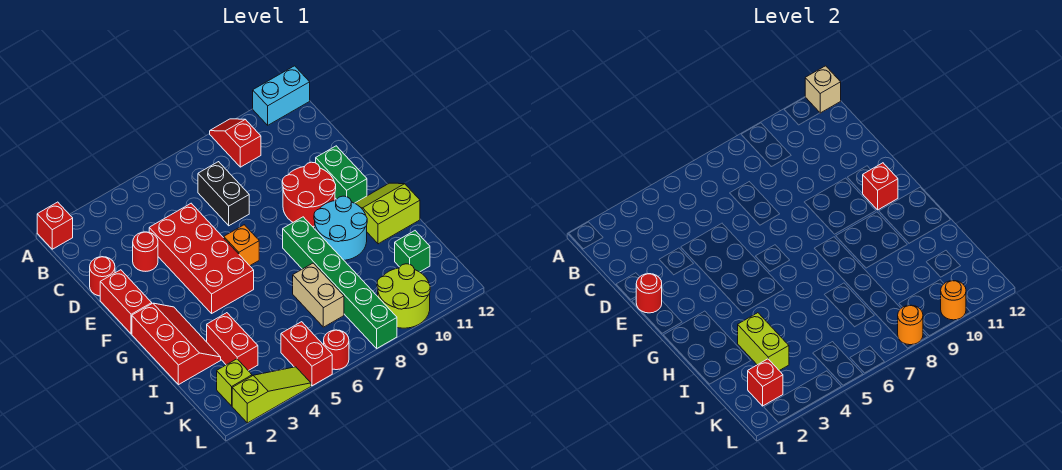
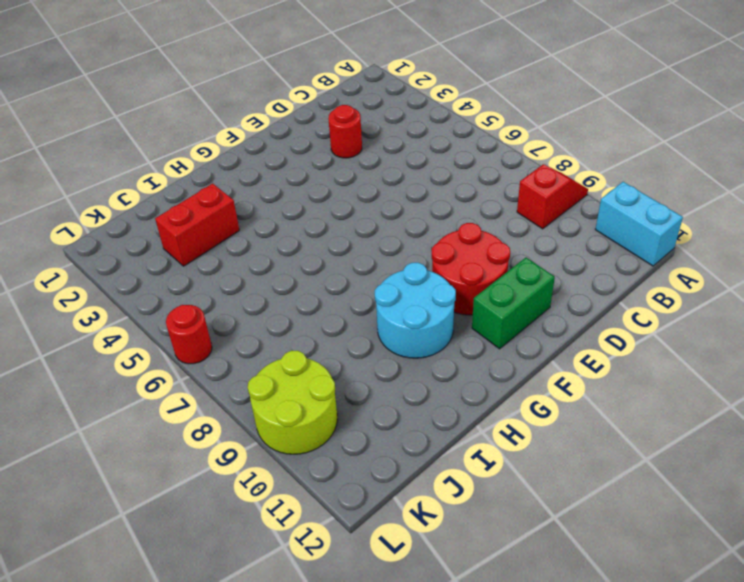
none -> red 1x1 brick [37,202,73,249]
none -> black 1x2 brick [198,162,249,226]
none -> red 1x1 round brick [90,257,115,296]
none -> red 2x4 brick [149,203,254,313]

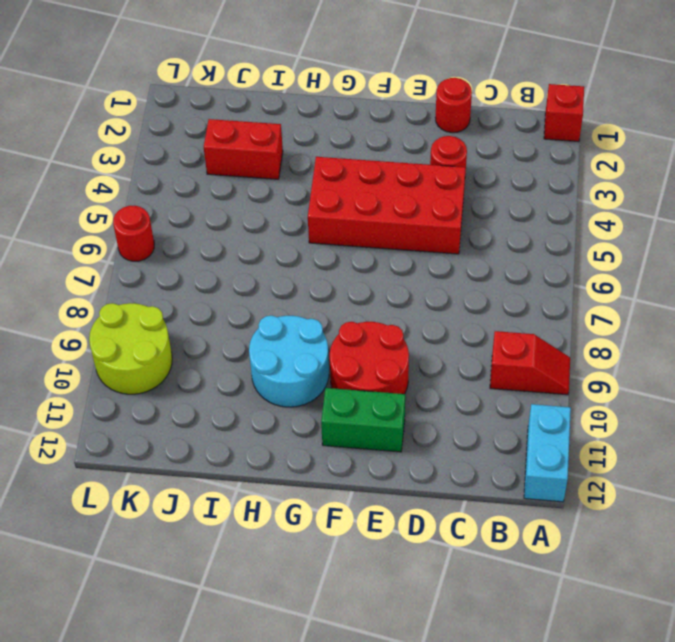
none -> black 1x2 brick [198,162,249,226]
none -> red 1x2 brick [100,270,152,334]
none -> orange 1x1 brick [224,225,259,266]
none -> red 2x3 slope [132,303,221,385]

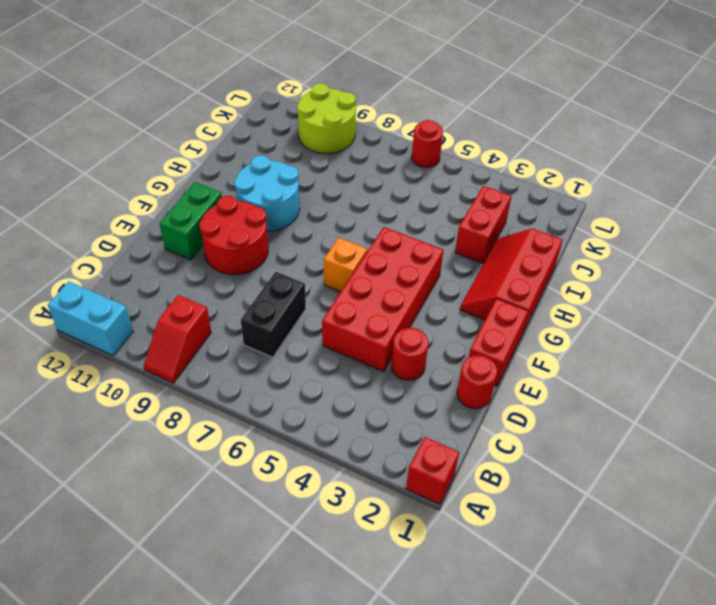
none -> green 1x6 brick [283,217,397,348]
none -> lime 2x2 slope [355,183,420,244]
none -> tan 1x2 brick [293,263,344,327]
none -> green 1x1 brick [395,231,430,272]

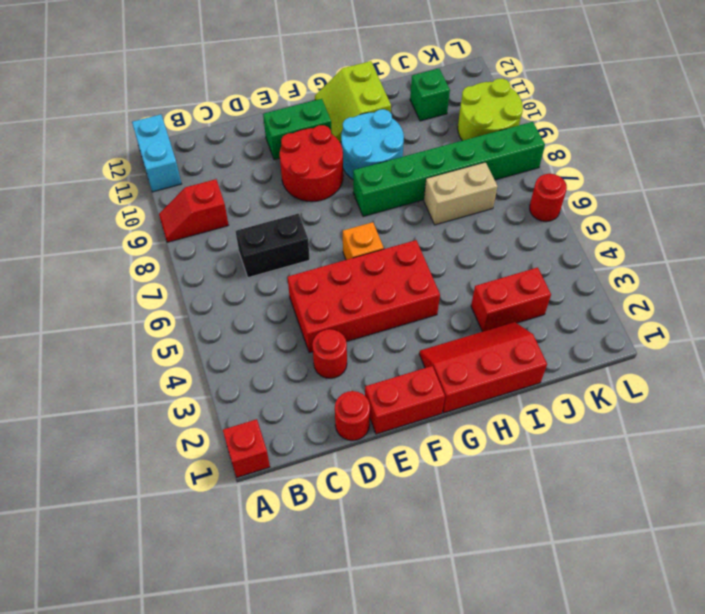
none -> lime 1x1 brick [217,359,252,406]
none -> red 1x2 brick [281,322,332,386]
none -> lime 1x3 slope [232,367,311,423]
none -> tan 1x1 brick [805,66,841,113]

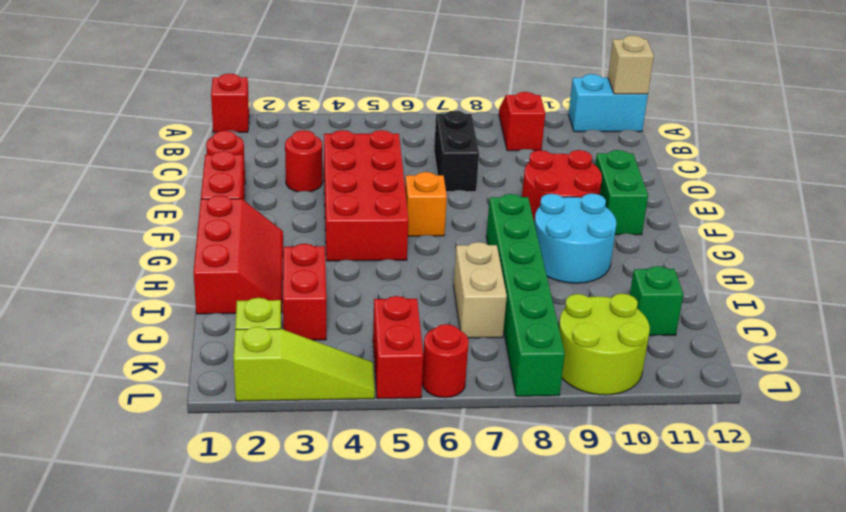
none -> lime 2x2 slope [355,183,420,244]
none -> red 1x1 round brick [636,274,662,313]
none -> red 1x1 brick [863,163,898,210]
none -> lime 1x2 brick [738,313,789,371]

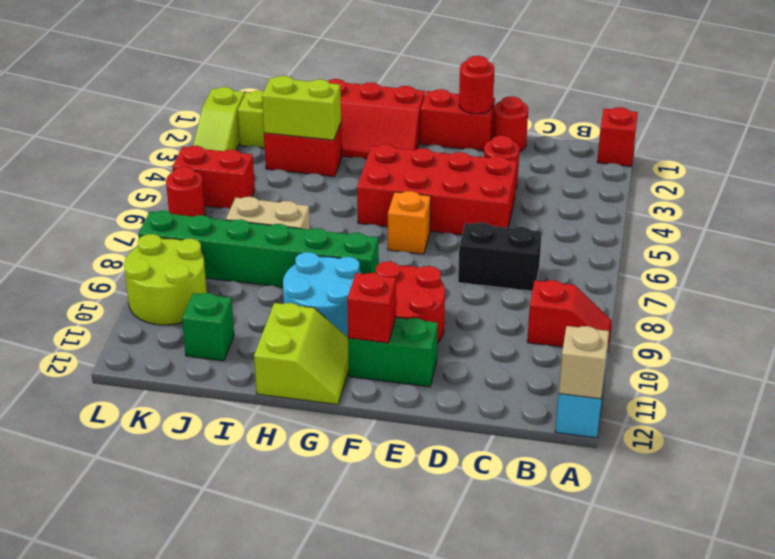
none -> red 1x1 brick [748,359,783,406]
none -> orange 1x1 round brick [898,305,923,345]
none -> orange 1x1 round brick [941,281,966,320]

